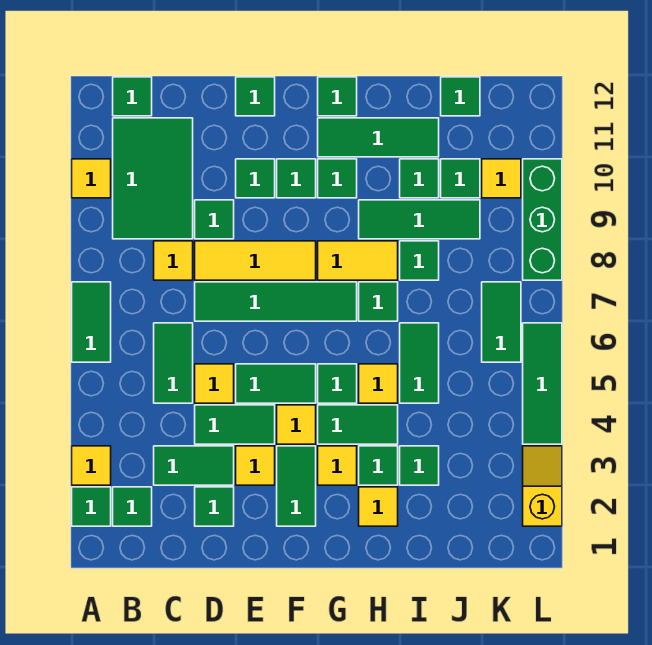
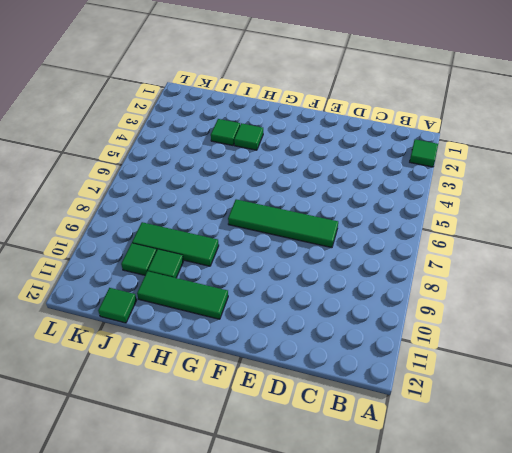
none -> yellow 1x1 tile [72,446,111,485]
none -> green 1x2 tile [72,282,111,362]
none -> yellow 1x1 tile [72,159,111,198]
none -> green 1x1 tile [113,487,152,526]

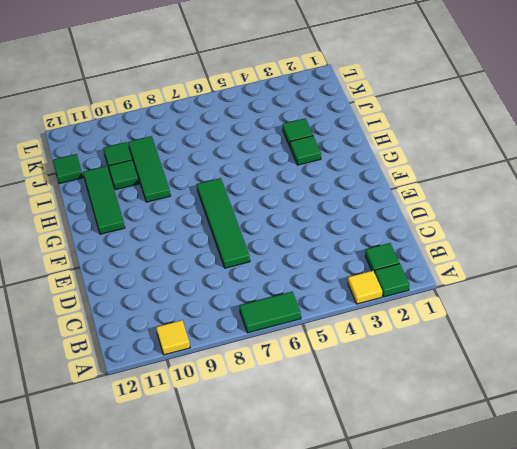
none -> green 2x3 tile [113,118,193,239]
none -> green 1x1 tile [113,77,152,116]
none -> green 1x2 tile [154,446,234,485]
none -> green 1x2 tile [154,323,193,403]

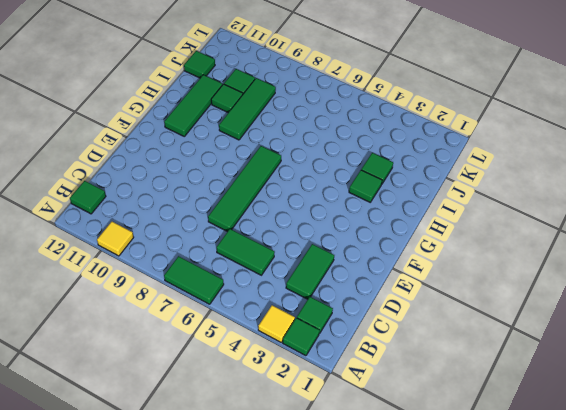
none -> green 2x3 tile [113,118,193,239]
none -> yellow 1x1 tile [154,241,193,280]
none -> green 1x1 tile [195,487,234,526]
none -> green 1x2 tile [195,405,275,444]

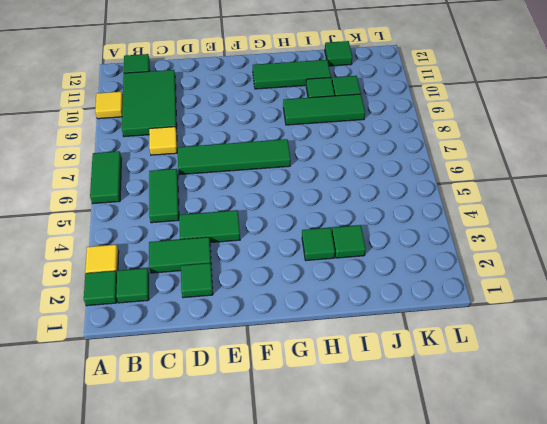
none -> yellow 1x1 tile [195,364,234,403]
none -> yellow 1x3 tile [195,241,316,280]
none -> green 1x1 tile [195,200,234,239]
none -> yellow 1x1 tile [236,446,275,485]

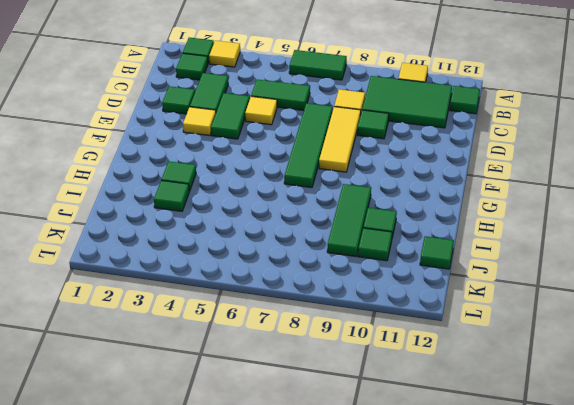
none -> green 1x2 tile [236,364,316,403]
none -> green 1x1 tile [236,159,275,198]
none -> green 1x1 tile [236,77,275,116]
none -> green 1x2 tile [277,446,316,526]

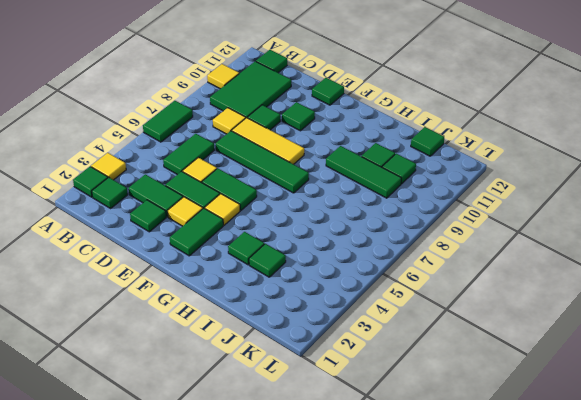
none -> green 1x1 tile [277,159,316,198]
none -> yellow 1x1 tile [318,446,357,485]
none -> green 1x2 tile [318,405,398,444]
none -> green 1x1 tile [318,364,357,403]

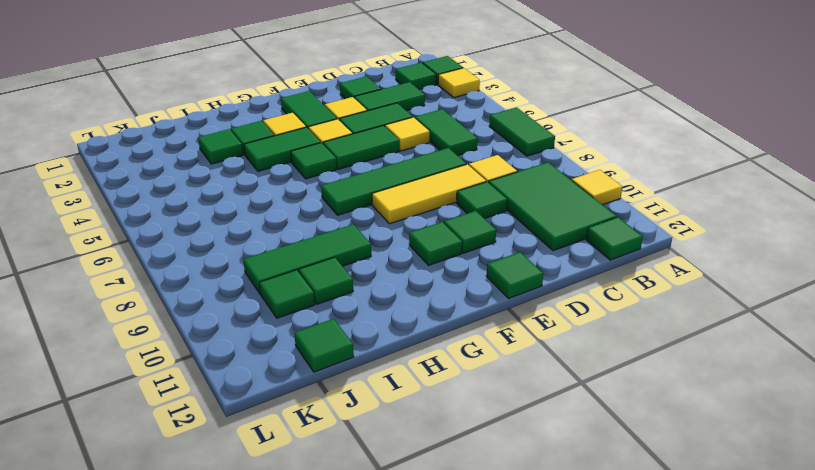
none -> yellow 1x2 tile [318,241,398,280]
none -> green 1x1 tile [318,159,357,198]
none -> green 1x3 tile [318,118,439,157]
none -> green 1x1 tile [318,77,357,116]

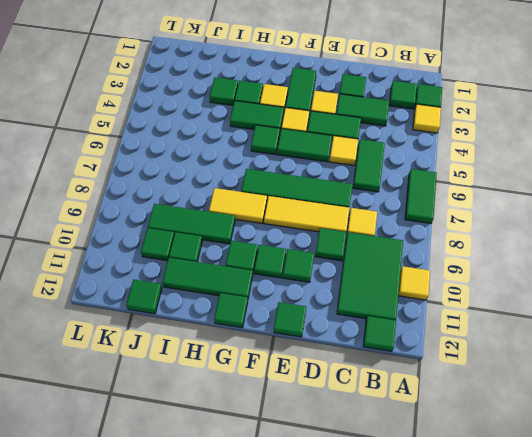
none -> yellow 1x1 tile [359,487,398,526]
none -> yellow 1x1 tile [359,364,398,403]
none -> green 1x1 tile [359,282,398,321]
none -> green 1x2 tile [400,323,439,403]

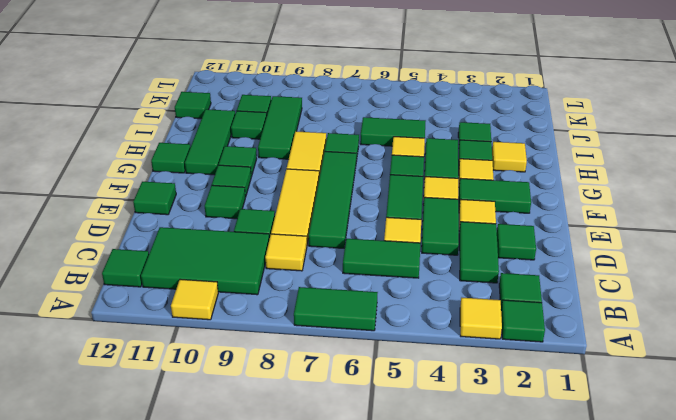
none -> green 1x1 tile [400,241,439,280]
none -> green 1x2 tile [482,282,521,362]
none -> yellow 1x1 tile [482,159,521,198]
none -> yellow 1x2 slope [523,446,562,526]

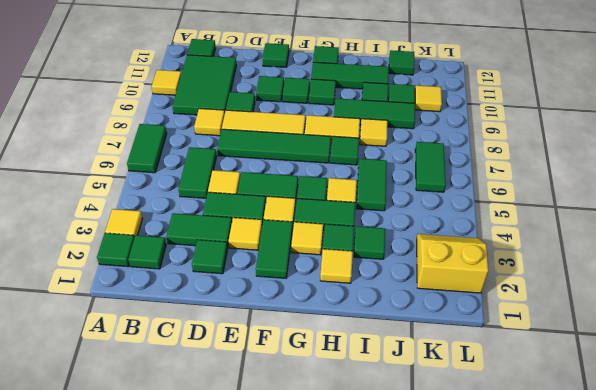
yellow 1x1 tile [360,119,388,146] -> green 1x1 tile [400,241,439,280]
yellow 2x2 slope [417,234,488,293] -> yellow 1x2 slope [523,446,562,526]
none -> green 1x3 tile [523,323,562,444]
none -> green 1x3 brick [523,159,562,280]

